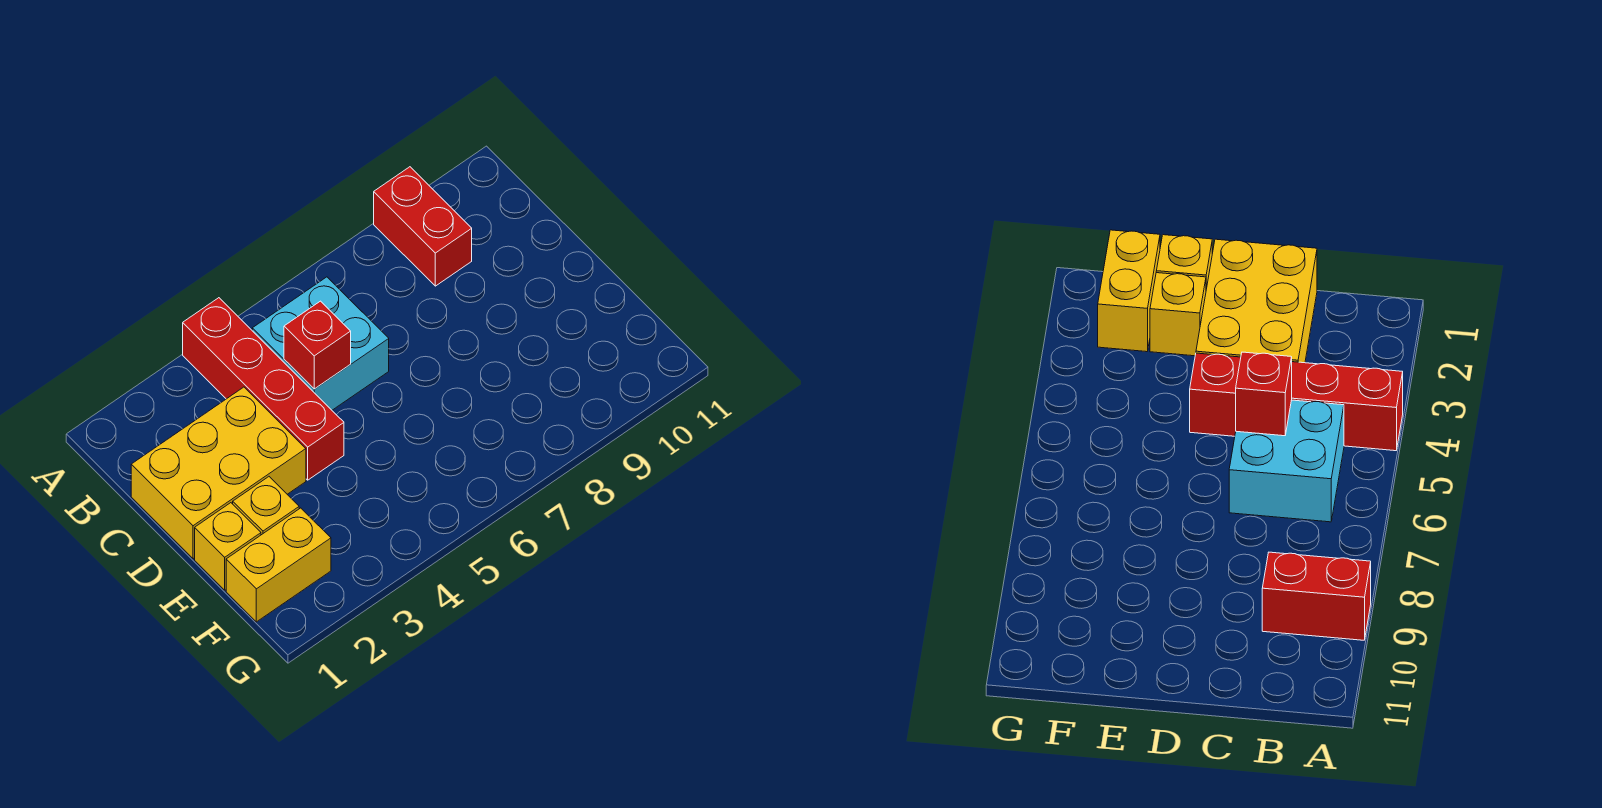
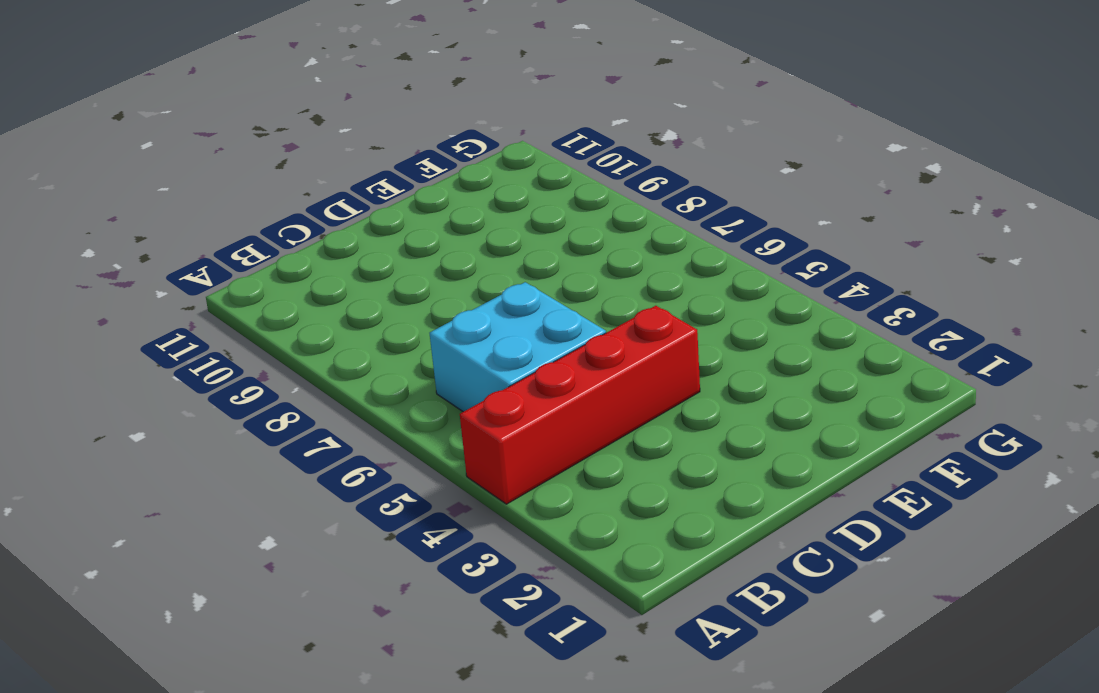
none -> red 1x2 brick [374,167,472,286]
none -> yellow 2x3 brick [131,387,306,559]

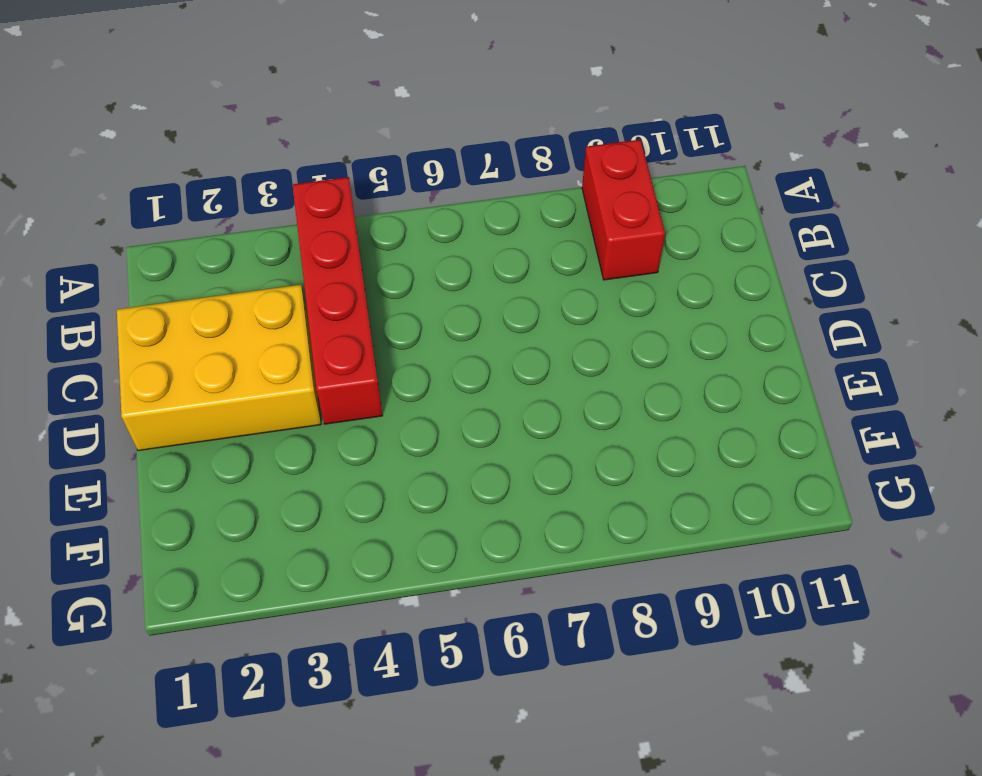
none -> cyan 2x2 brick [252,277,389,410]
none -> yellow 1x1 brick [195,503,261,590]

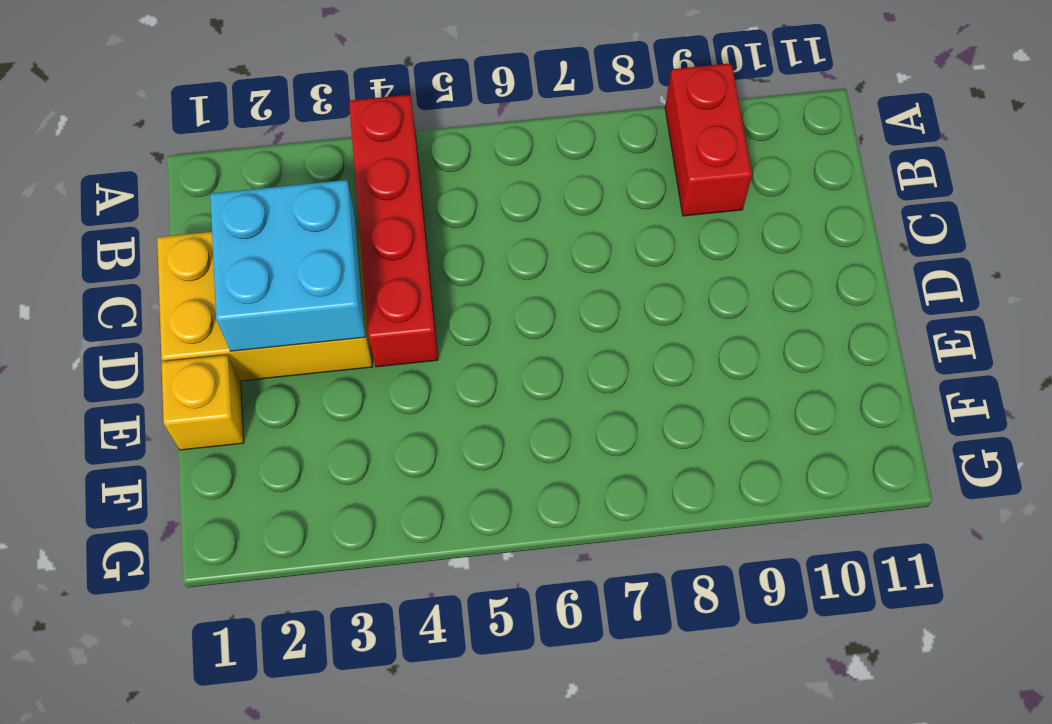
cyan 2x2 brick [210,180,365,351] -> cyan 2x2 brick moved to [252,277,389,410]
none -> yellow 1x1 brick [233,477,299,535]
none -> yellow 1x2 brick [226,508,331,622]

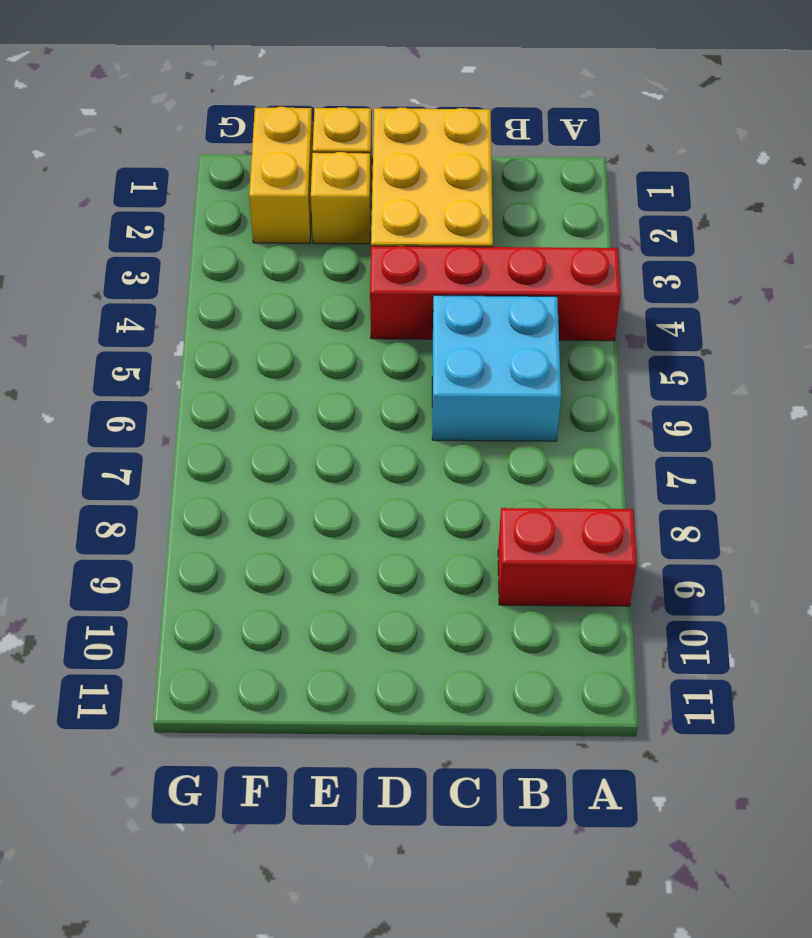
none -> red 1x1 brick [284,301,351,389]

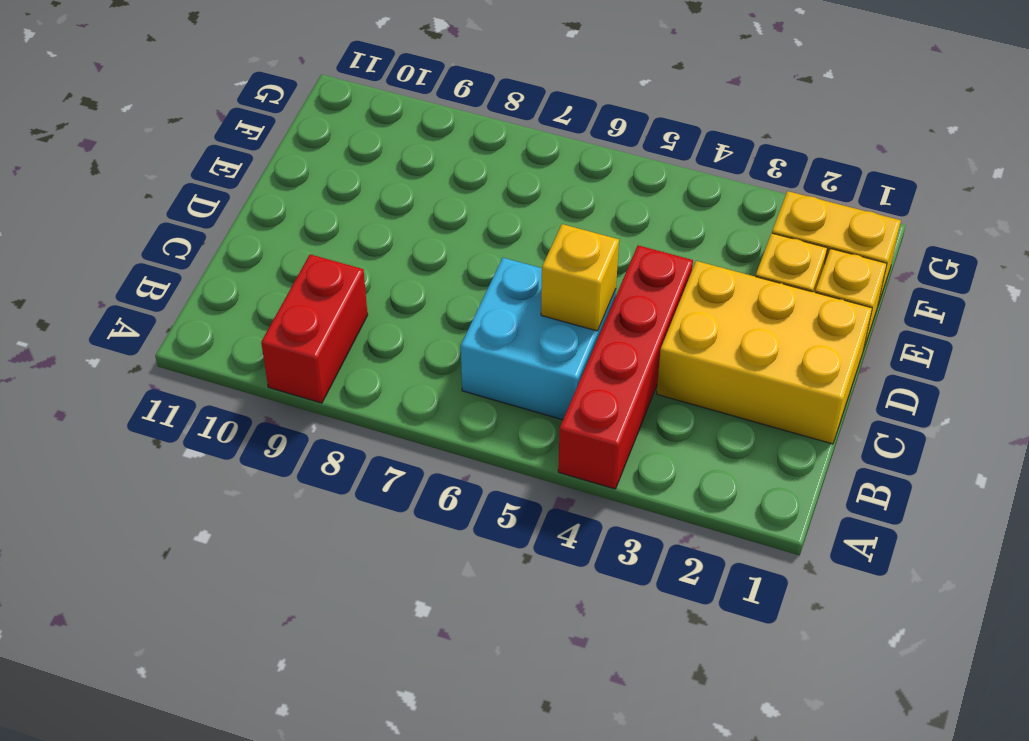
yellow 1x1 brick [541,224,619,331] -> red 1x1 brick [284,301,351,389]

